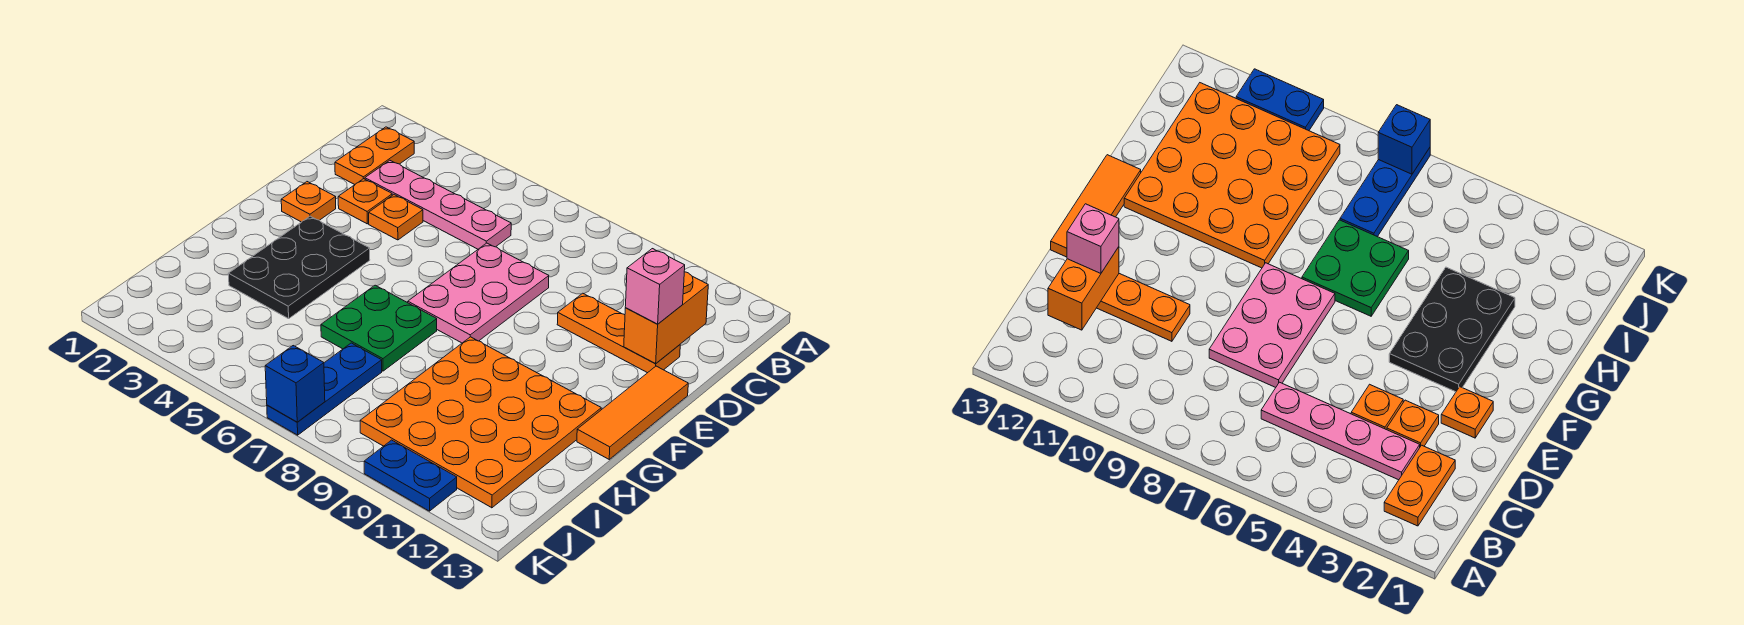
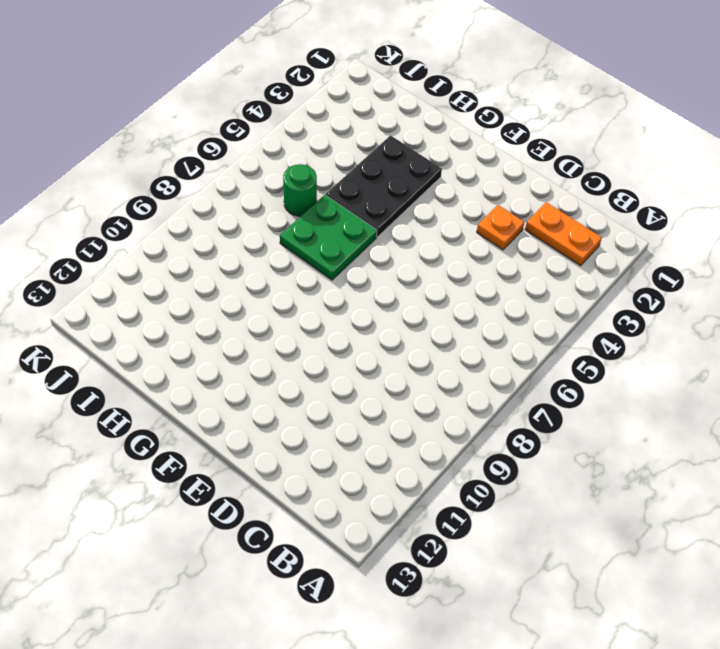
black 2x3 plate [326,136,442,237] -> black 2x3 plate turned to [228,216,370,319]
green 1x1 round brick [283,164,317,216] -> none
none -> pink 1x4 plate [365,160,511,249]
none -> orange 1x1 plate [369,195,423,240]
none -> pink 2x3 plate [408,243,549,343]

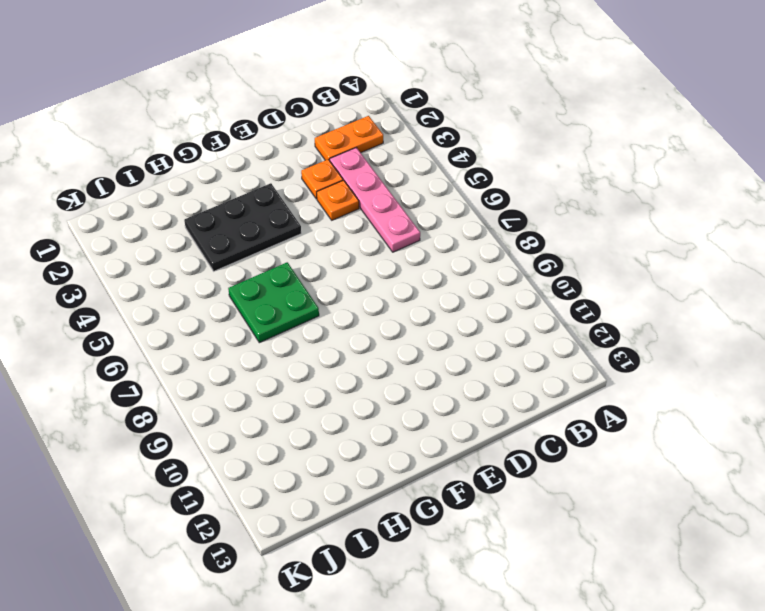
none -> pink 2x3 plate [408,243,549,343]
none -> orange 1x3 plate [557,293,680,373]
none -> orange 1x1 plate [281,182,336,222]

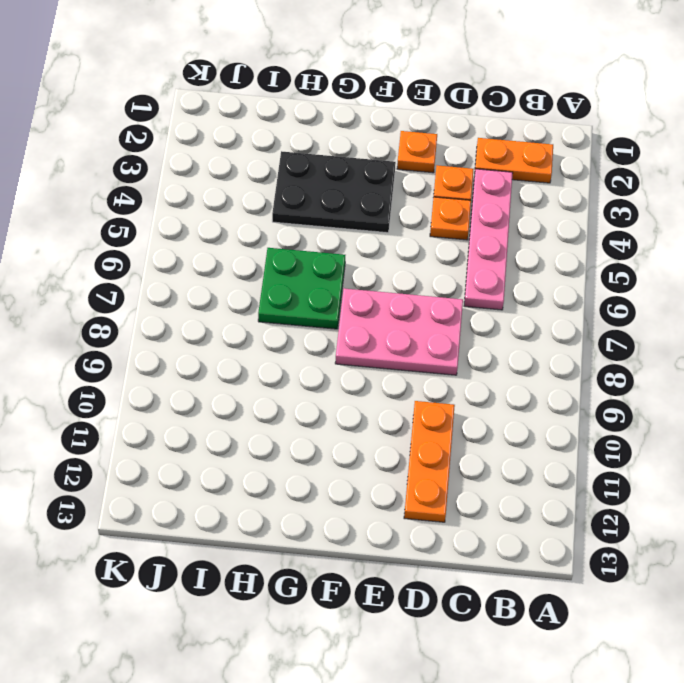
none -> orange 1x3 tile [577,366,688,459]
none -> orange 4x4 plate [360,337,601,508]
none -> blue 1x3 plate [267,343,382,435]

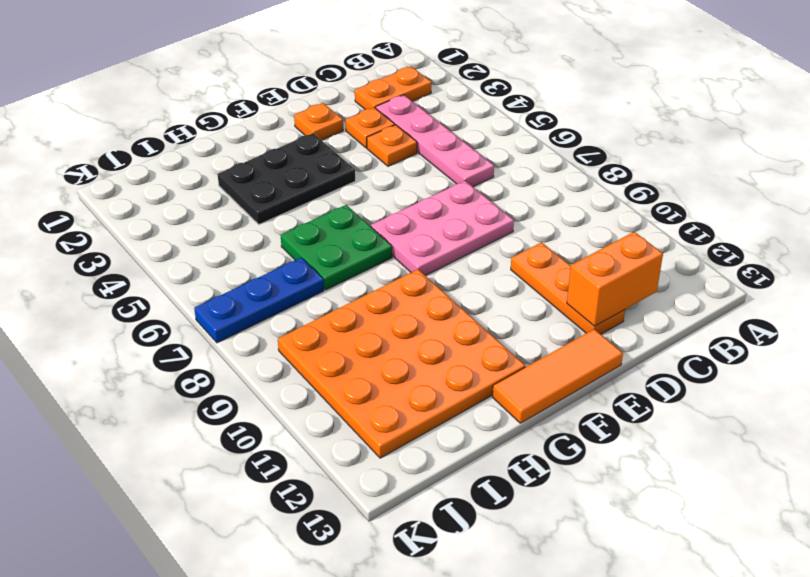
none -> blue 1x2 plate [364,440,457,511]
none -> blue 1x1 brick [265,346,325,422]
none -> pink 1x1 brick [625,249,685,324]

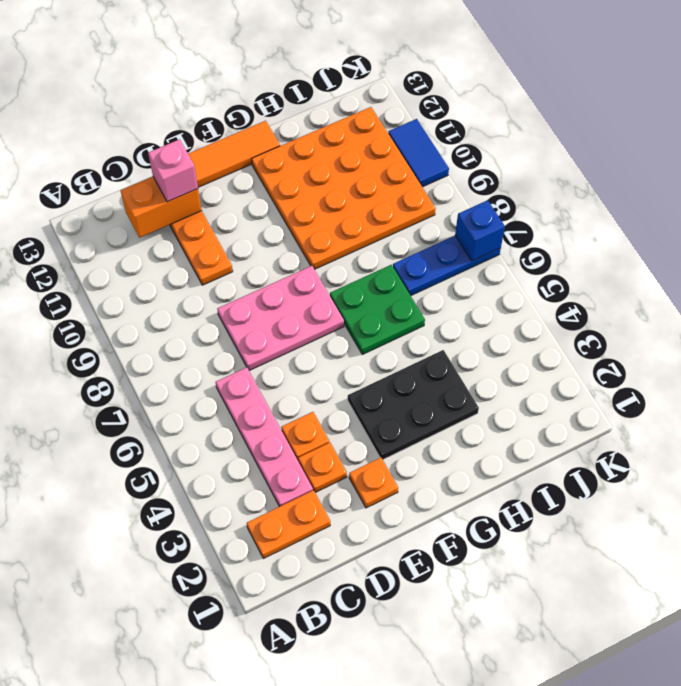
blue 1x2 tile [388,119,449,187] -> blue 1x2 plate [364,440,457,511]

